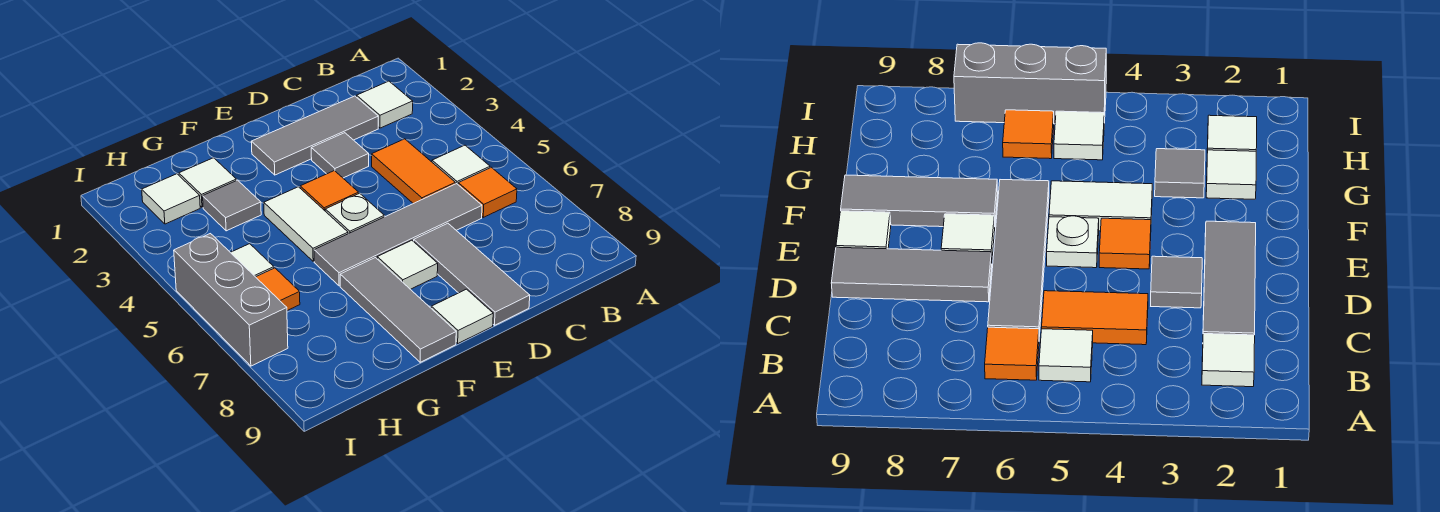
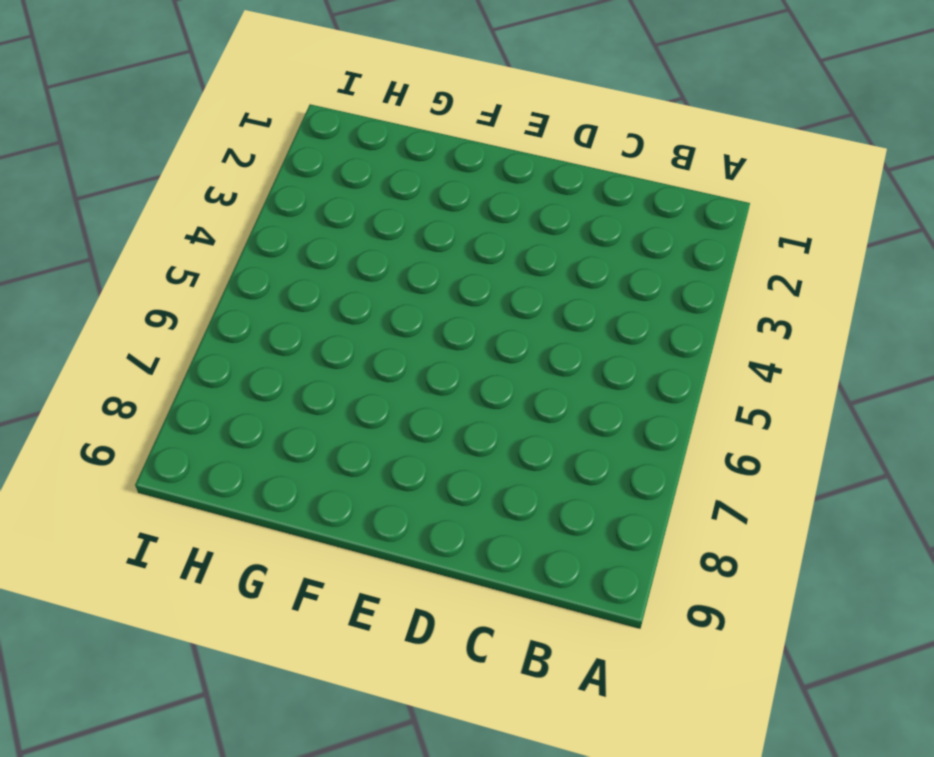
none -> white 1x1 tile [357,81,413,128]
none -> white 1x1 tile [432,145,490,184]
none -> orange 1x1 tile [458,167,517,217]

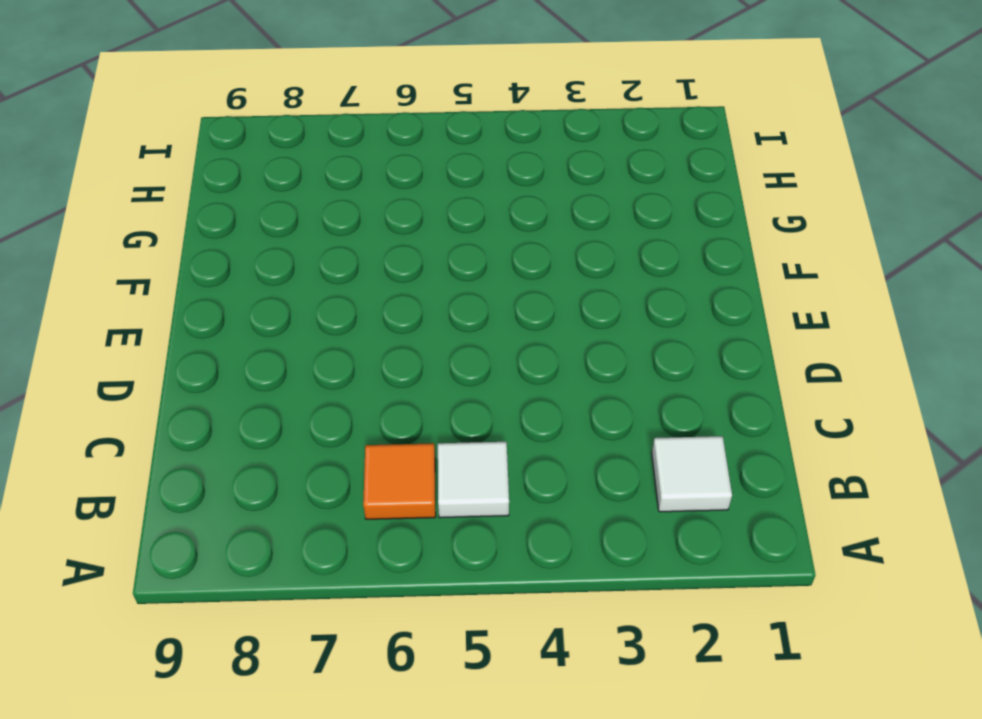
none -> grey 1x3 tile [251,96,378,175]
none -> orange 1x2 tile [372,139,455,204]
none -> grey 1x4 tile [314,184,482,286]

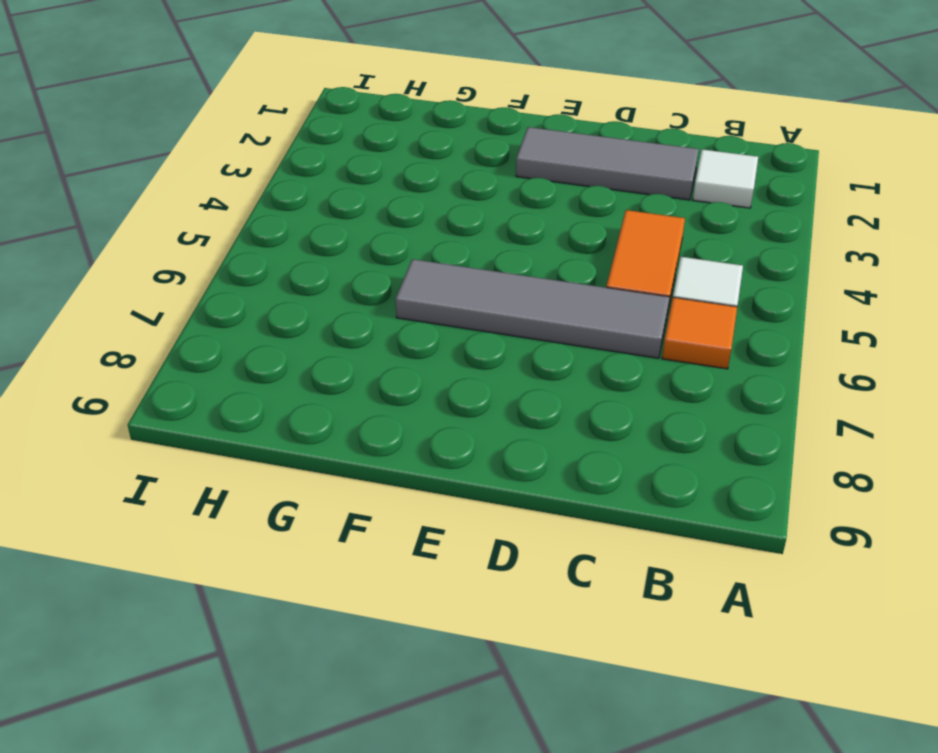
none -> grey 1x1 tile [311,133,369,178]
none -> grey 1x3 tile [414,223,530,325]
none -> orange 1x1 tile [300,171,359,211]

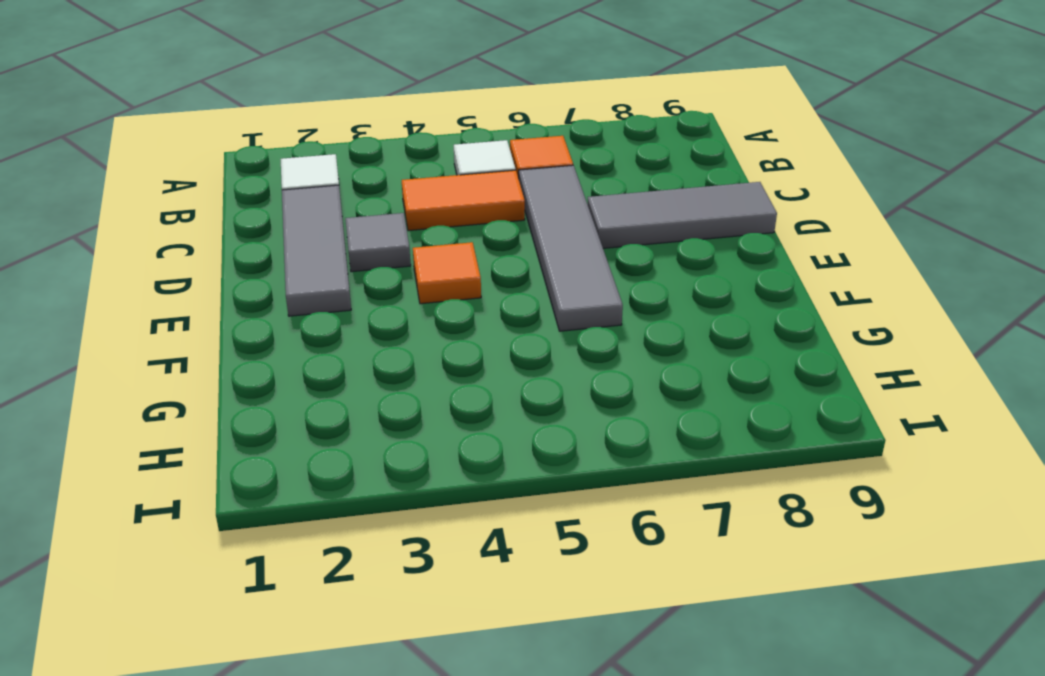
none -> white 1x1 plate [325,193,384,234]
none -> white 1x1 tile [377,240,438,289]
none -> white 1x1 tile [431,289,493,343]

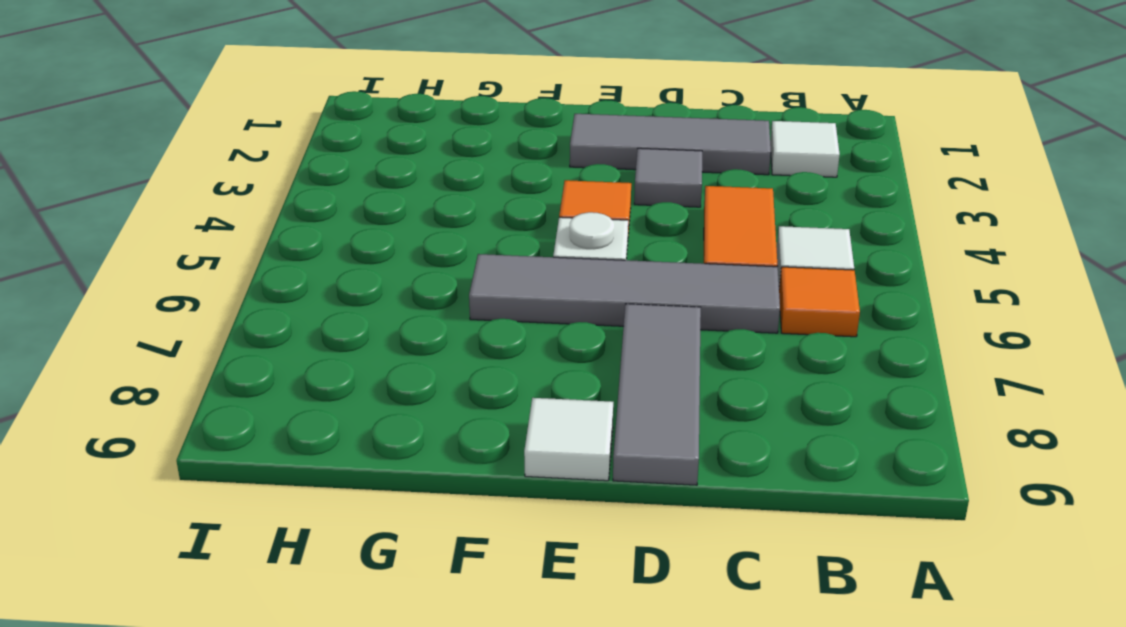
none -> white 1x1 tile [377,240,438,289]
none -> white 1x2 tile [264,187,348,261]
none -> grey 1x3 tile [340,258,456,362]

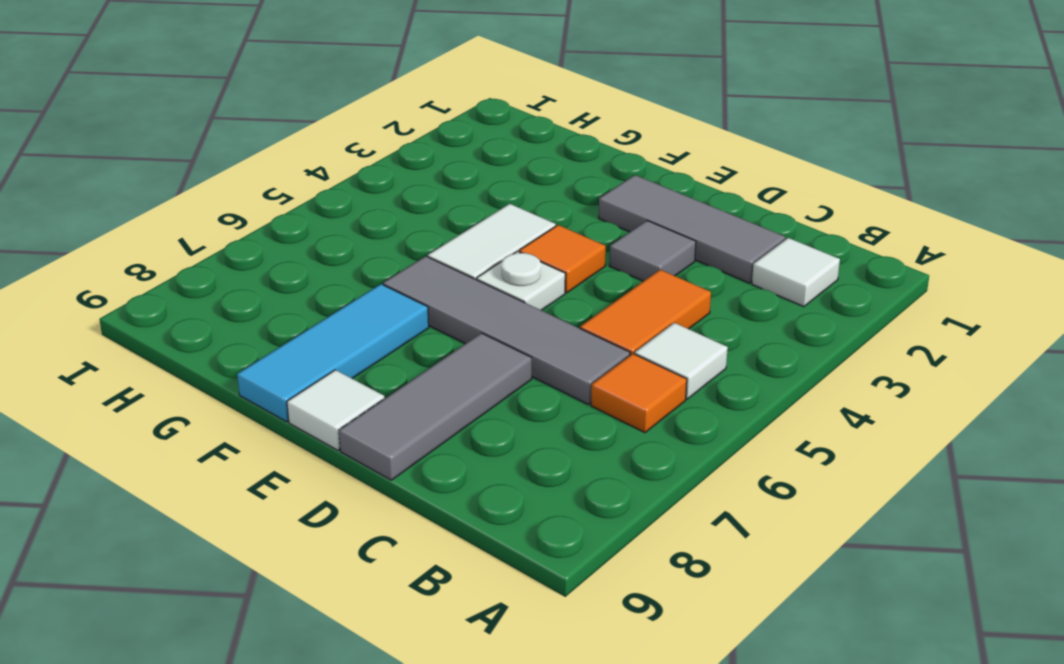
cyan 1x3 tile [237,284,429,422] -> grey 1x3 tile [340,258,456,362]
none -> white 1x1 tile [377,240,438,289]
none -> white 1x1 tile [179,158,236,207]
none -> grey 1x1 tile [203,180,261,231]

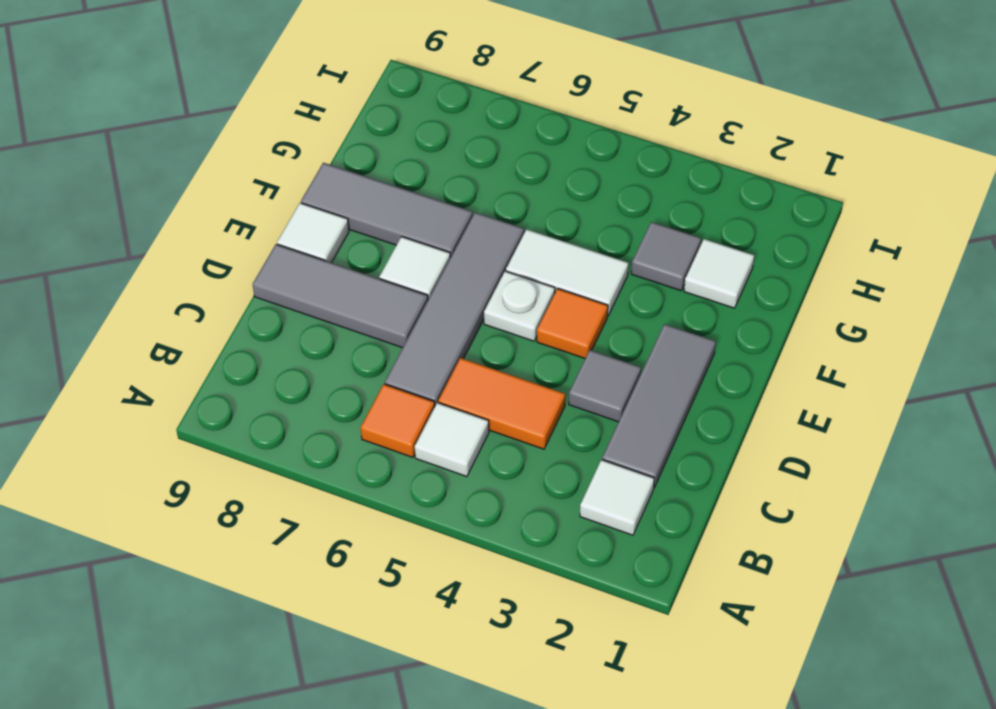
none -> white 1x1 tile [142,174,200,224]
none -> white 1x1 tile [230,244,274,277]
none -> orange 1x1 tile [256,268,300,311]

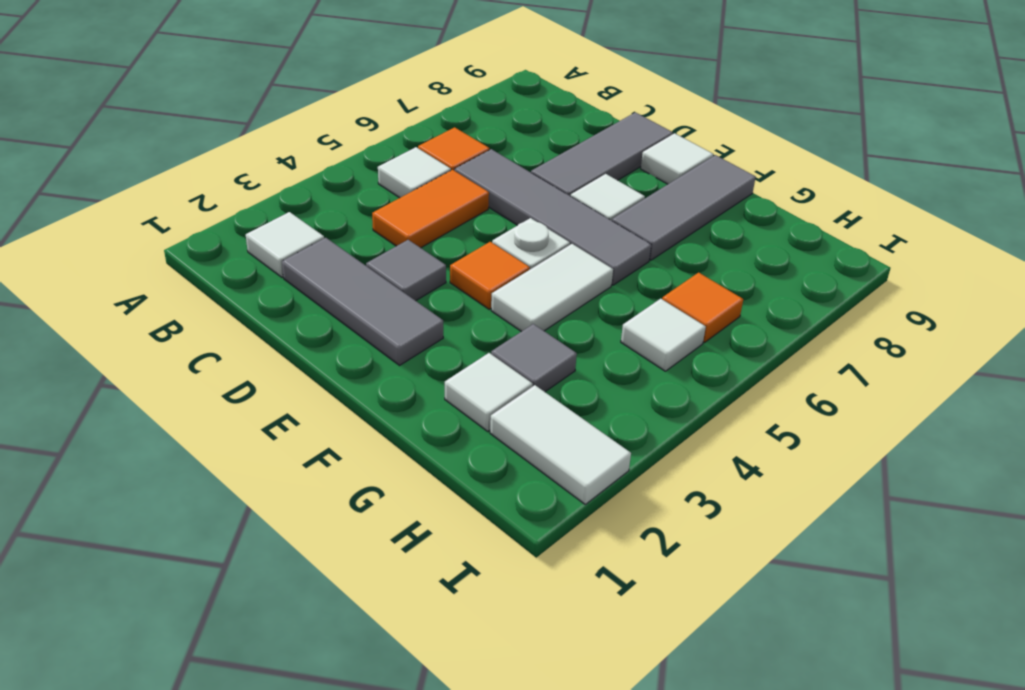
white 1x2 tile [490,385,631,504] -> white 1x1 tile [142,174,200,224]
none -> grey 1x3 brick [174,234,288,366]

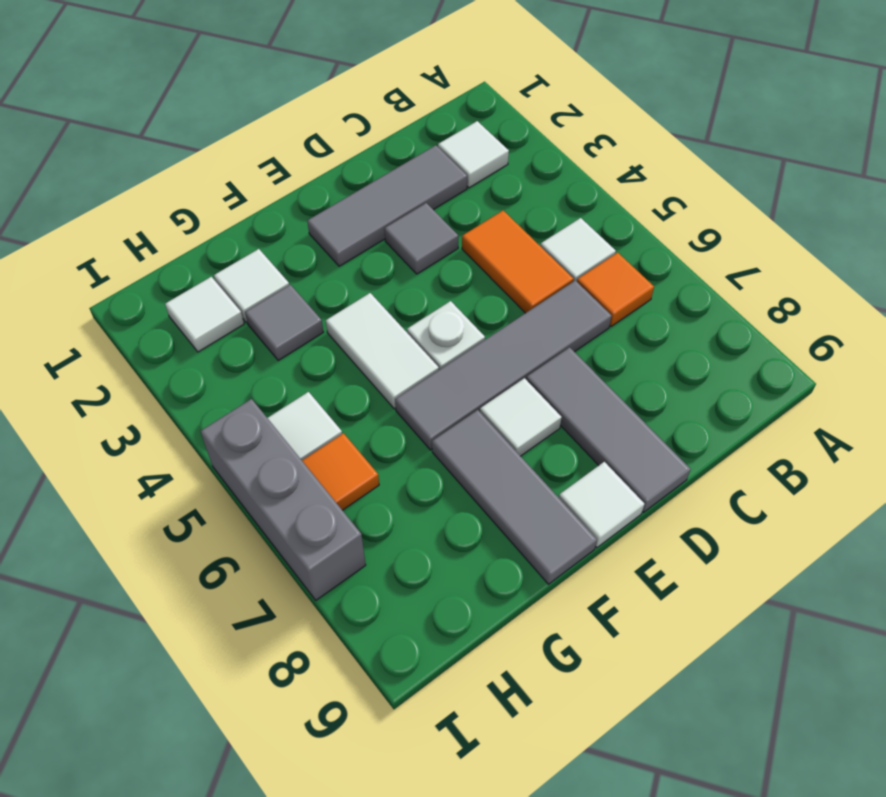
none -> orange 1x1 tile [300,171,359,211]

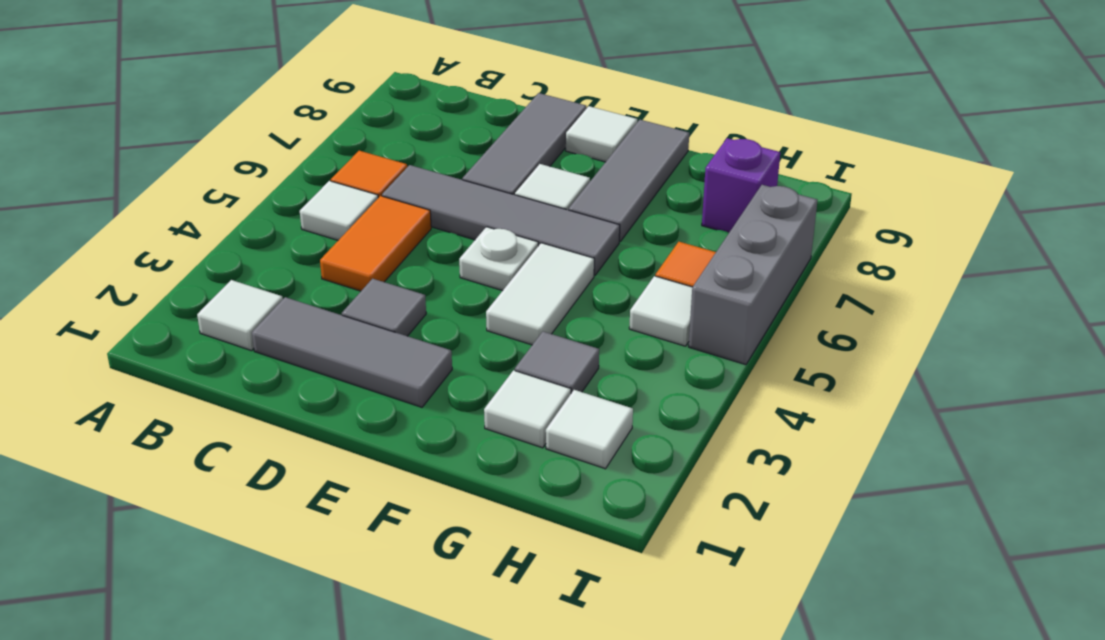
purple 1x1 brick [702,138,780,233] -> none
none -> orange 1x1 tile [300,171,359,211]

